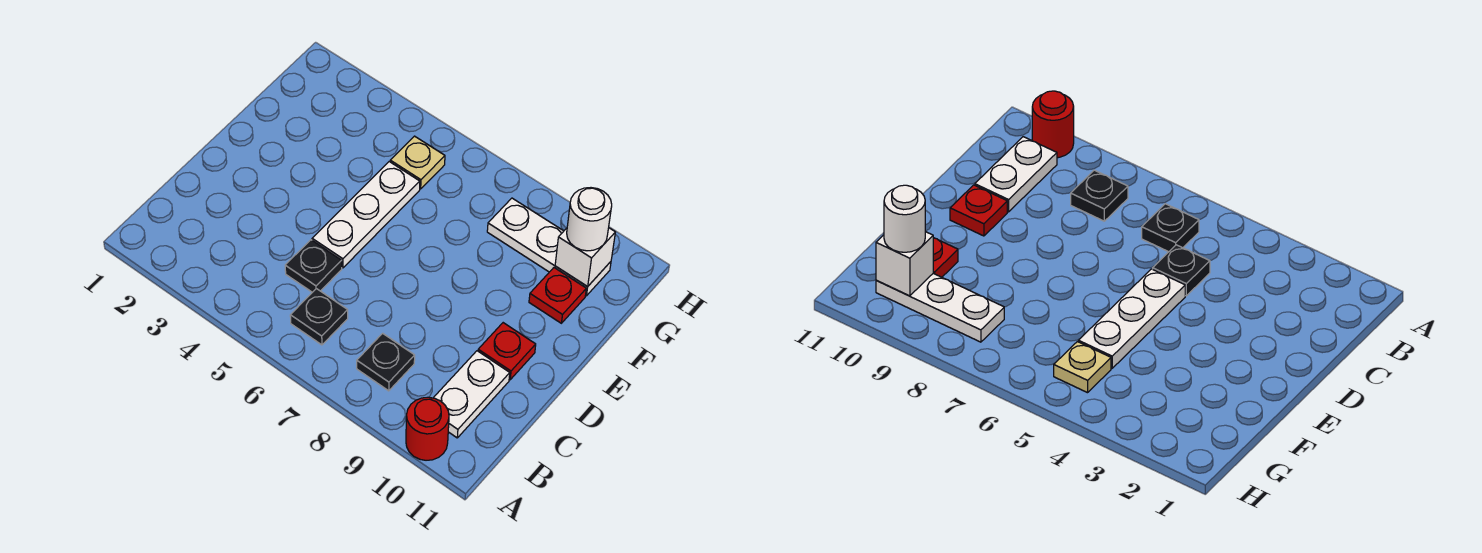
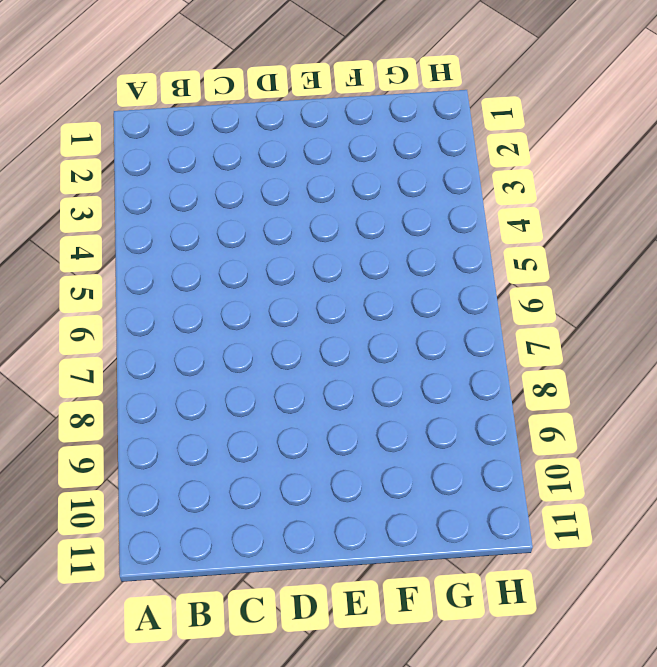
none -> red 1x1 round brick [406,397,449,460]
none -> black 1x1 plate [290,289,348,345]
none -> black 1x1 plate [357,333,415,391]

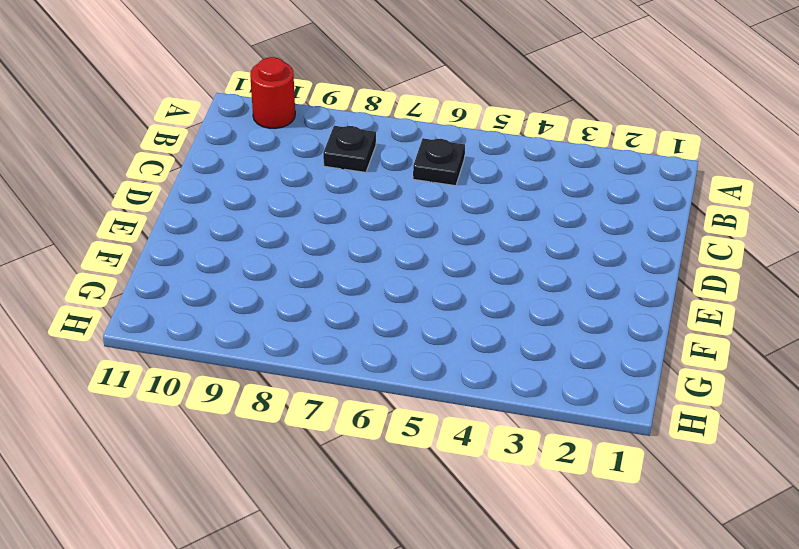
none -> white 1x2 plate [434,351,510,438]
none -> black 1x1 plate [285,240,342,292]
none -> white 1x3 plate [312,162,420,268]

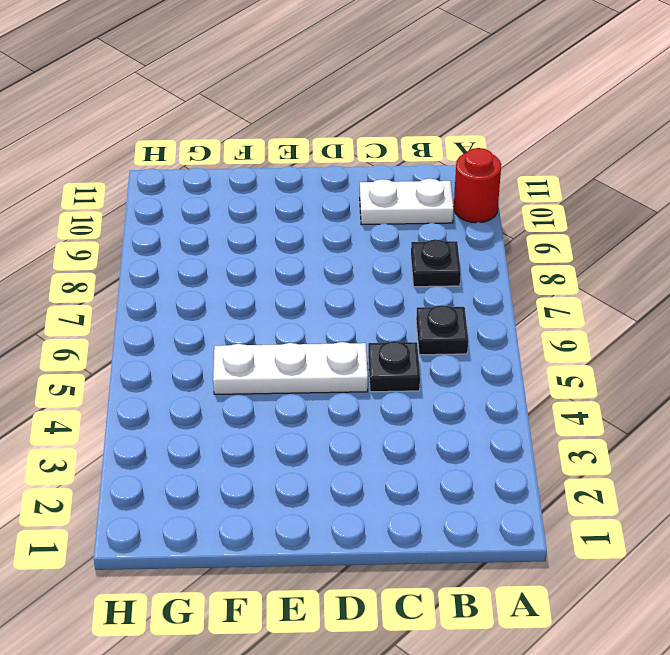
none -> red 1x1 plate [478,323,536,380]
none -> red 1x1 plate [529,268,586,323]
none -> tan 1x1 plate [390,136,445,189]

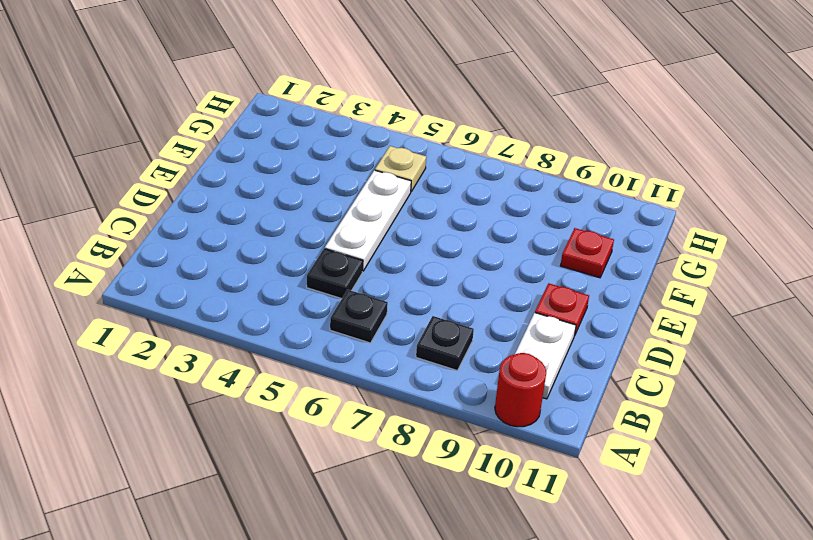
none -> white 1x3 plate [487,198,611,296]
none -> white 1x1 brick [555,228,615,287]
none -> white 1x1 round brick [567,188,612,251]

